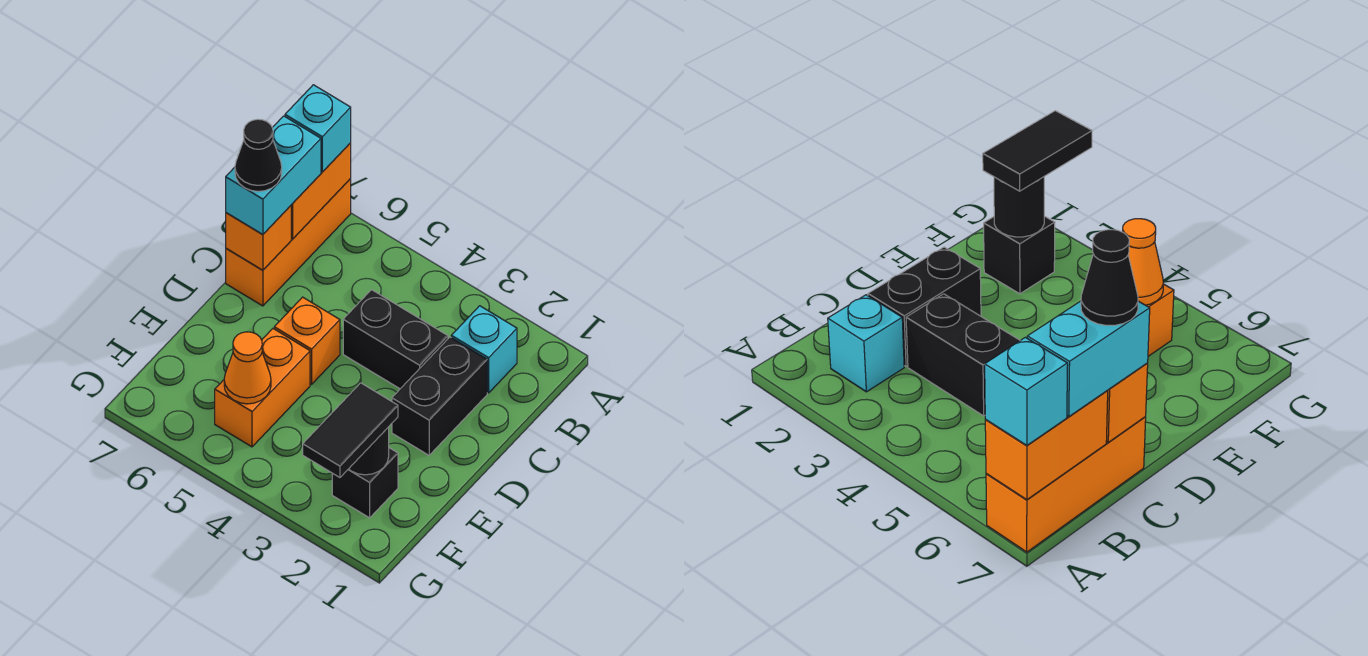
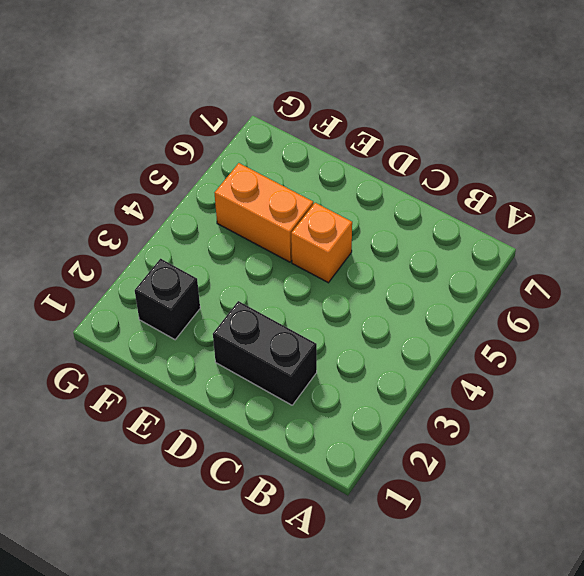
none -> orange 1x3 brick [226,179,351,306]
none -> cyan 1x1 brick [451,306,517,393]
none -> black 1x2 brick [343,290,448,389]

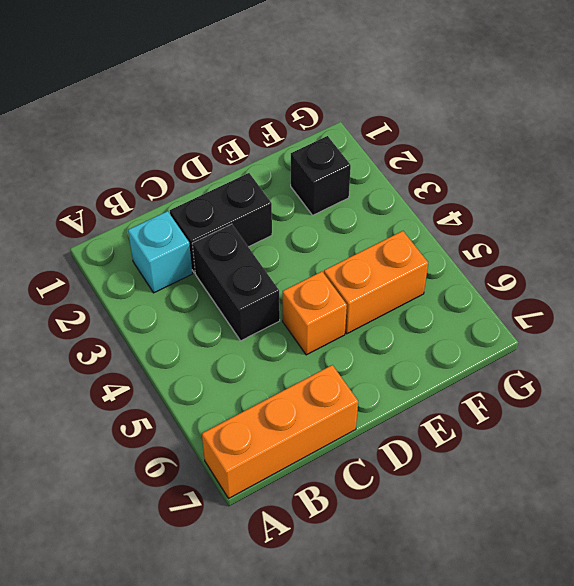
none -> orange 1x2 brick [291,143,351,239]
none -> orange 1x1 brick [226,206,291,270]
none -> black 1x1 round brick [349,427,389,475]

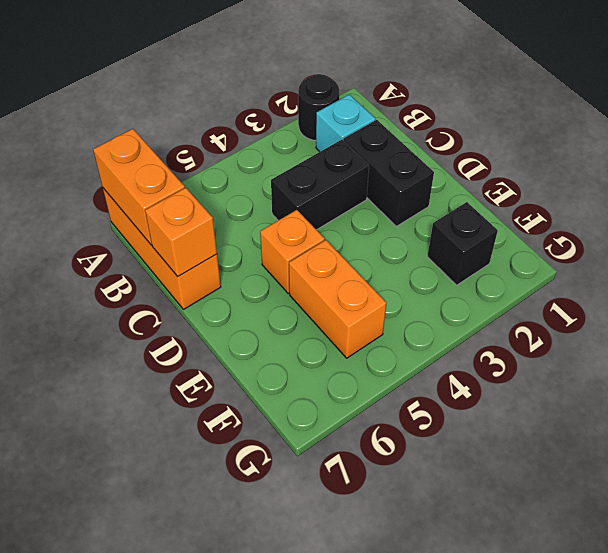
black 1x1 round brick [298,74,340,140] -> black 1x1 round brick moved to [349,427,389,475]
none -> orange 1x1 cone [224,332,271,404]
none -> cyan 1x1 brick [285,85,351,172]
none -> cyan 1x2 brick [226,116,321,235]

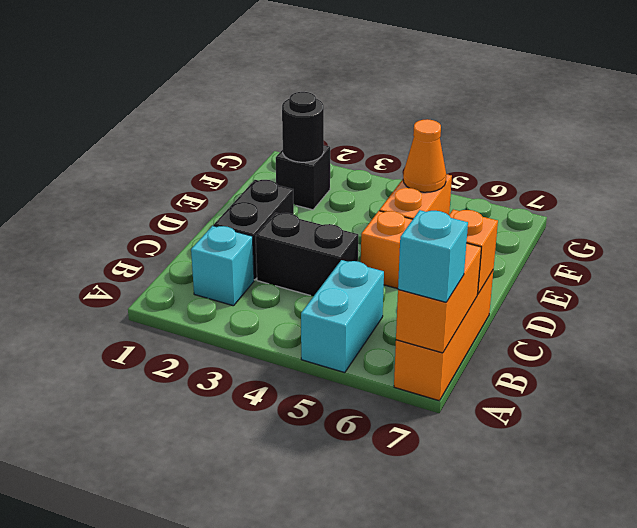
cyan 1x2 brick [301,260,384,373] -> cyan 1x2 brick moved to [226,116,321,235]
none -> black 1x2 tile [303,383,398,477]
none -> black 1x1 cone [235,119,282,191]

